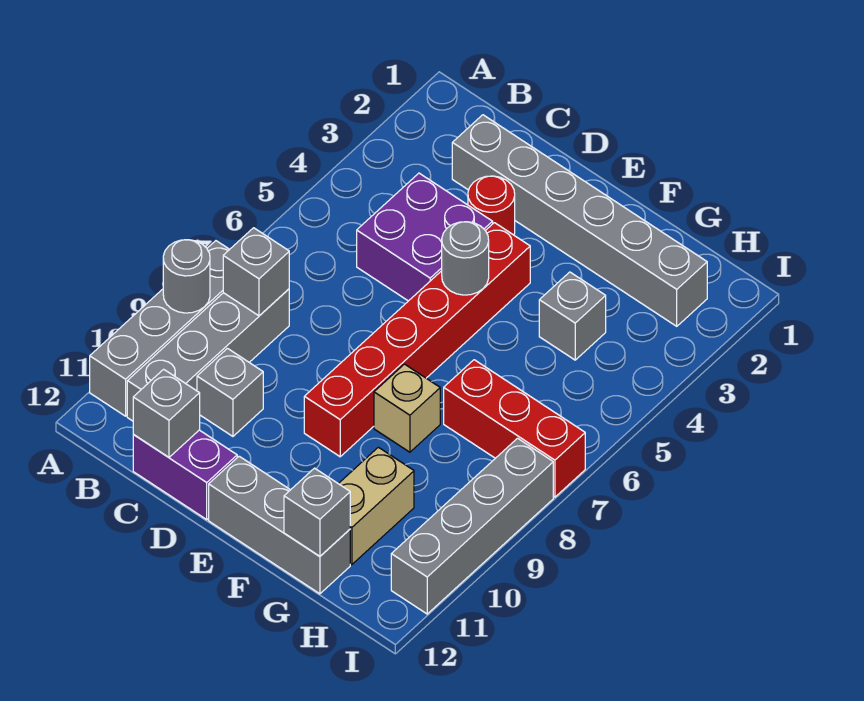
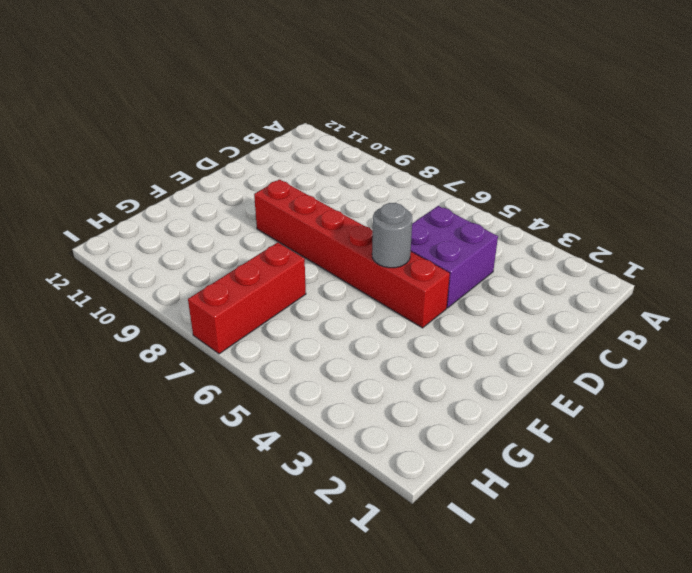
none -> grey 1x4 brick [90,241,230,416]
none -> grey 1x4 brick [127,289,289,421]
none -> grey 1x6 brick [452,115,707,326]

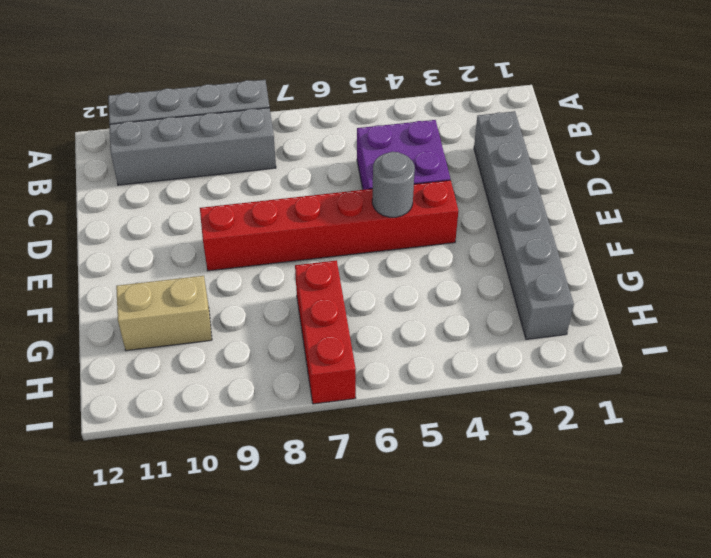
none -> grey 1x1 brick [197,348,263,436]
none -> purple 1x2 brick [133,430,237,520]
none -> red 1x1 round brick [468,176,515,235]

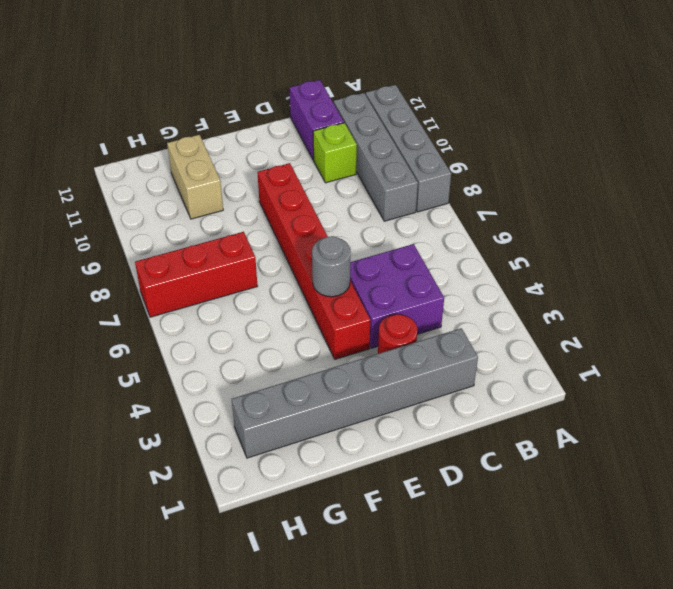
lime 1x1 brick [313,123,357,183] -> grey 1x1 brick [197,348,263,436]
purple 1x2 brick [290,80,344,160] -> purple 1x2 brick turned to [133,430,237,520]
none -> grey 1x3 brick [209,456,350,594]
none -> tan 1x1 brick [374,364,440,452]
none -> grey 1x1 brick [539,272,606,360]

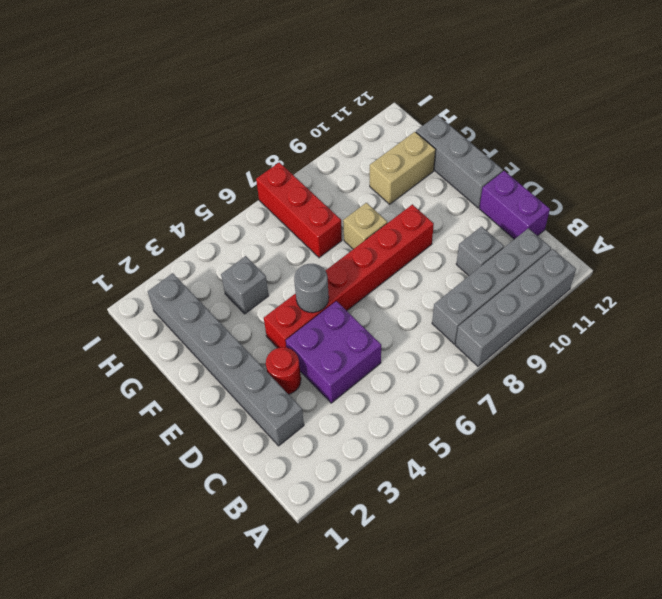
none -> grey 1x4 brick [391,438,553,614]
none -> grey 1x1 round brick [163,240,210,313]
none -> grey 1x1 brick [223,228,289,316]

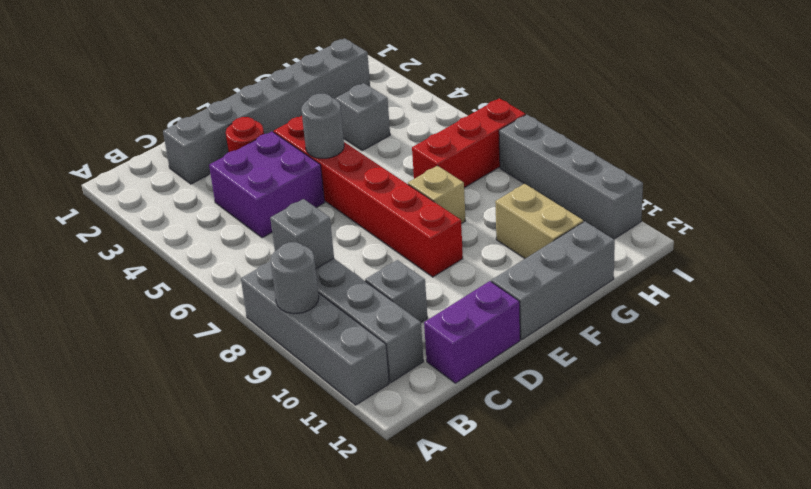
none -> grey 1x1 brick [133,369,200,457]
none -> grey 1x1 brick [284,468,350,556]

